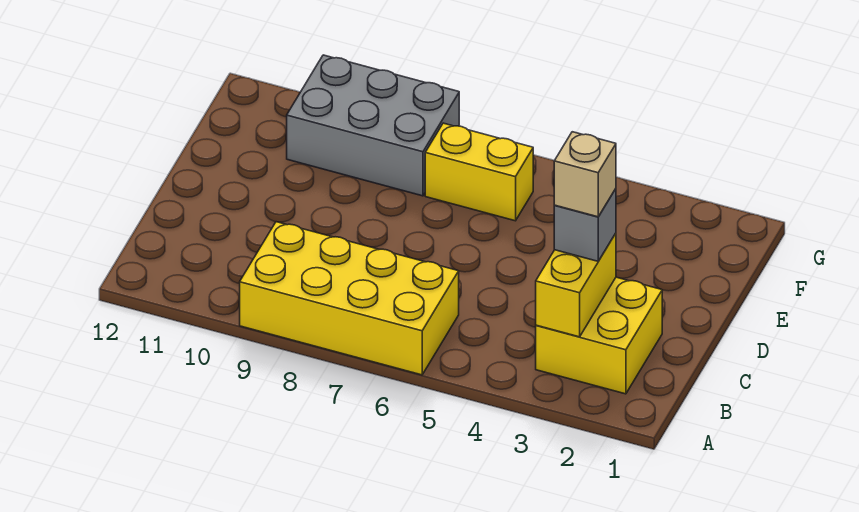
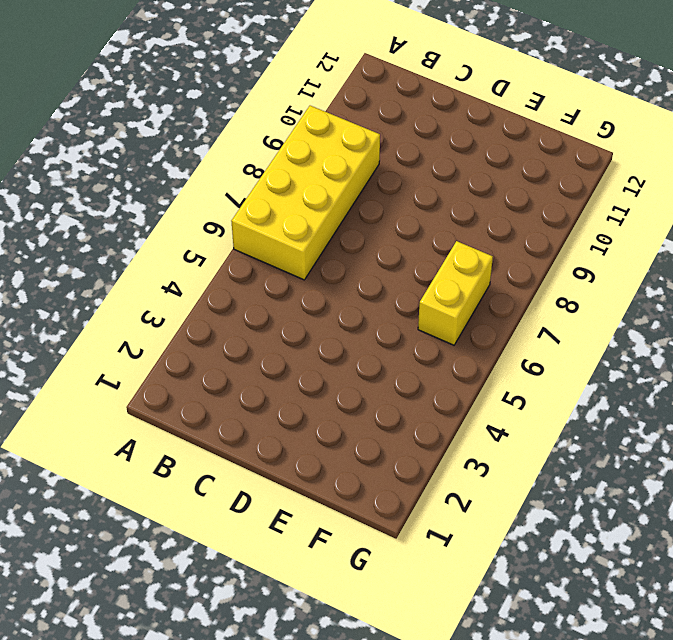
none -> yellow 2x2 brick [536,277,662,394]
none -> grey 2x3 brick [287,55,459,196]

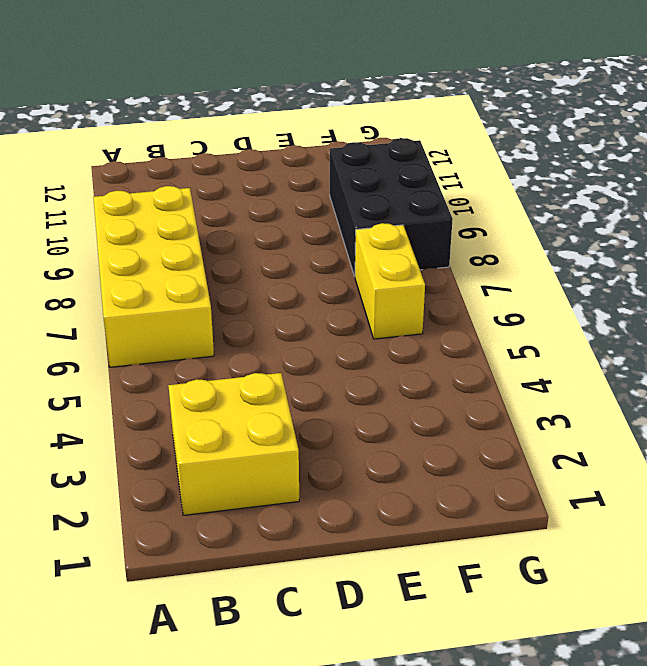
black 2x3 brick [330,138,453,276] -> grey 2x3 brick [287,55,459,196]
none -> yellow 1x2 brick [536,233,616,337]
none -> grey 1x1 brick [554,189,616,261]

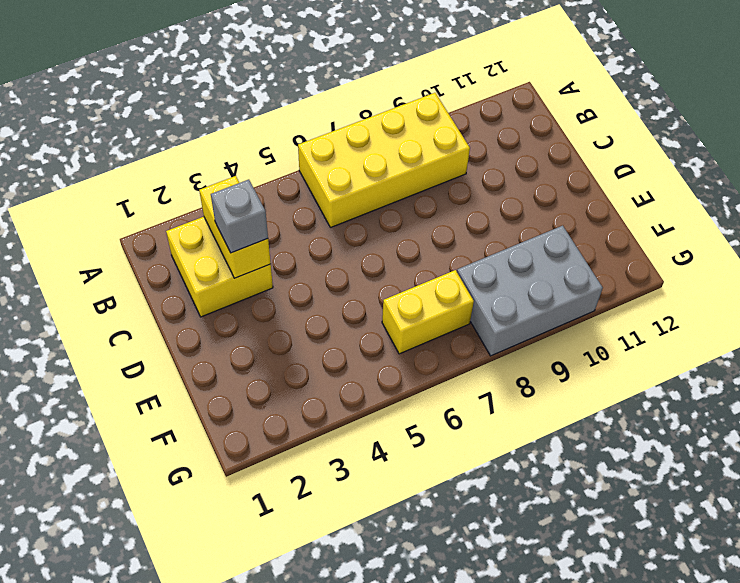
none -> tan 1x1 brick [554,132,616,217]

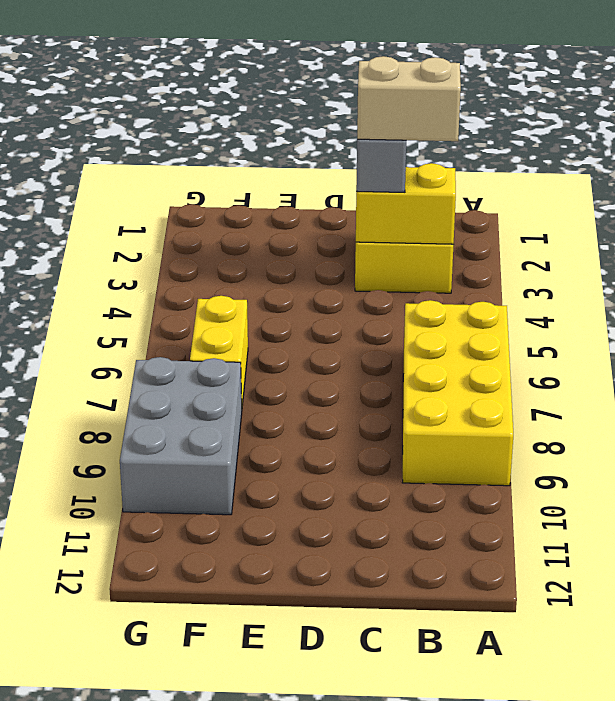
tan 1x2 brick [357,56,461,141] -> tan 1x1 brick [554,132,616,217]

